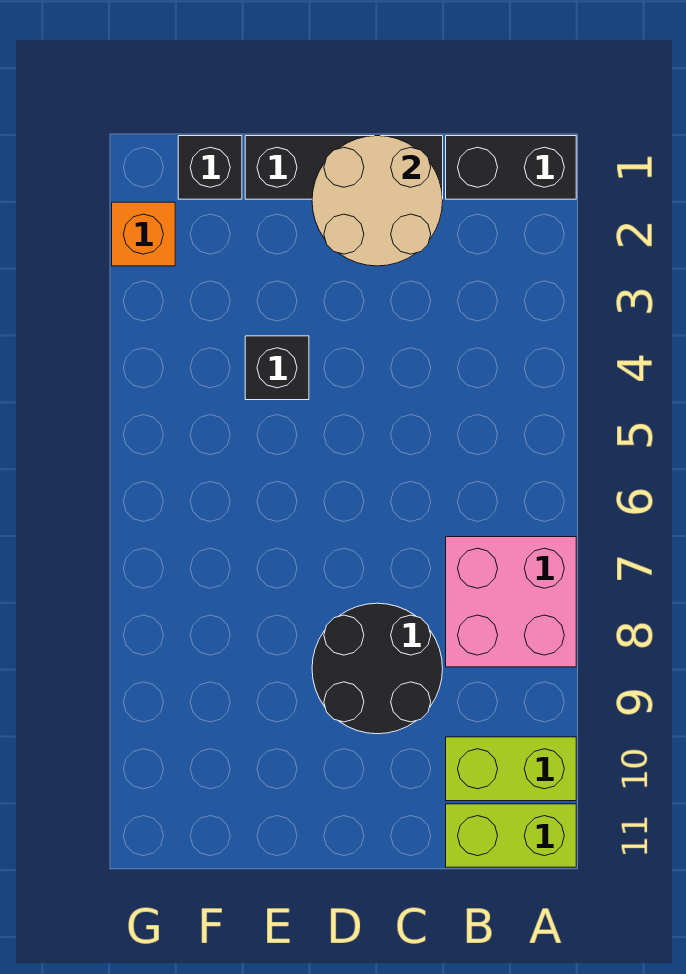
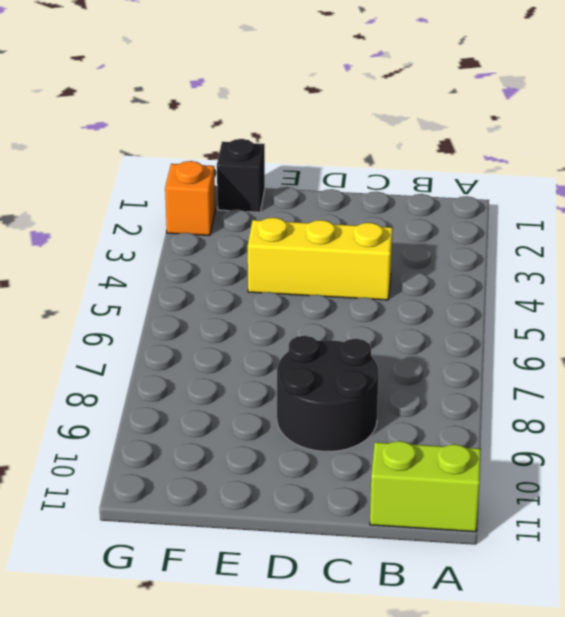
yellow 1x3 brick [248,218,393,300] -> black 1x1 brick [245,336,309,400]
none -> black 1x2 brick [446,136,576,199]
none -> pink 2x2 brick [446,537,576,667]

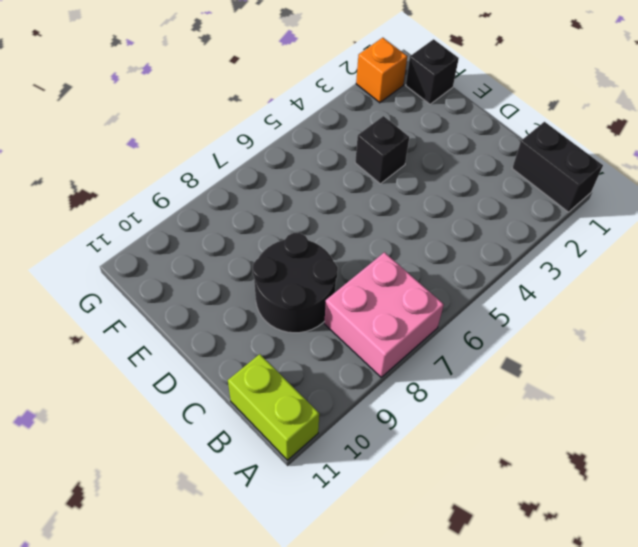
none -> lime 1x2 brick [446,737,576,801]
none -> black 1x3 brick [245,136,443,199]

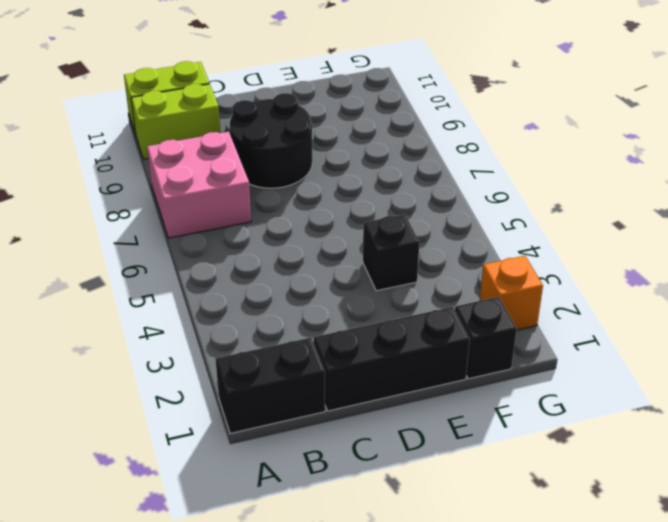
none -> tan 2x2 round brick [312,136,443,266]

